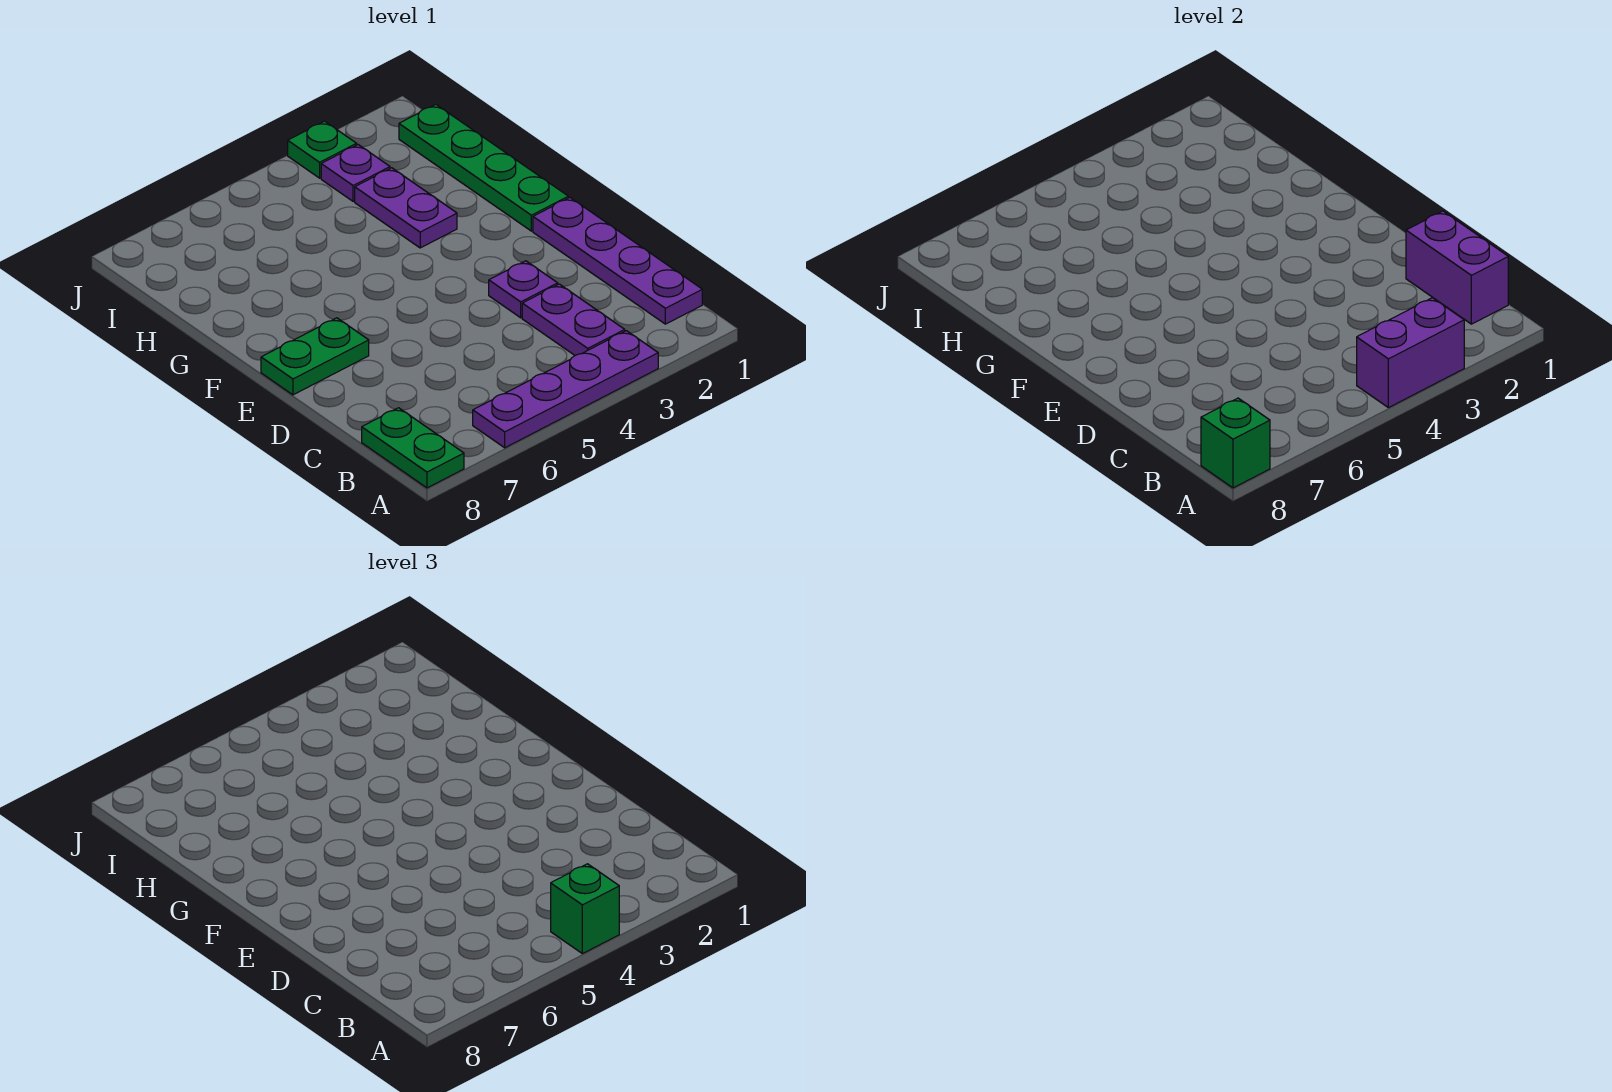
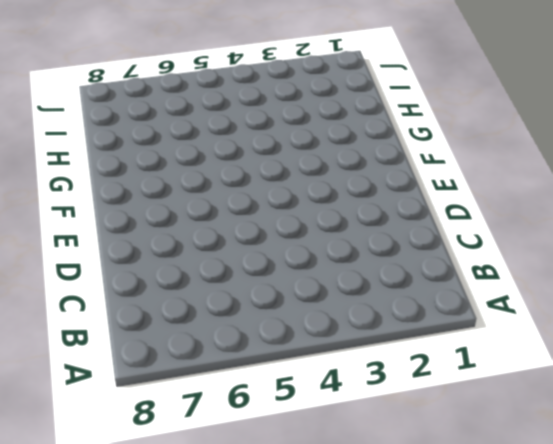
none -> purple 1x4 plate [473,331,658,448]
none -> green 1x2 plate [362,408,464,488]
none -> purple 1x4 plate [533,198,702,324]

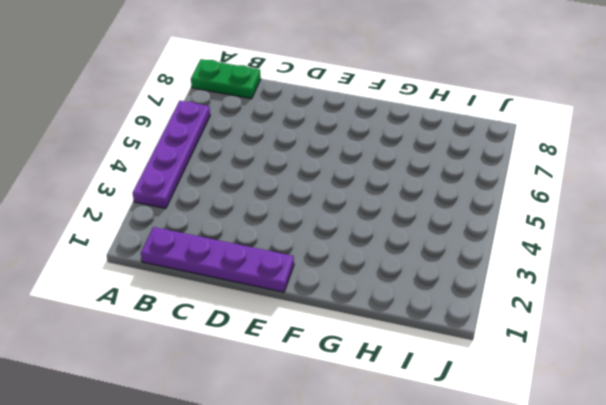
none -> purple 1x2 plate [522,284,625,355]
none -> purple 1x1 plate [489,261,558,318]
none -> green 1x2 plate [261,318,369,395]

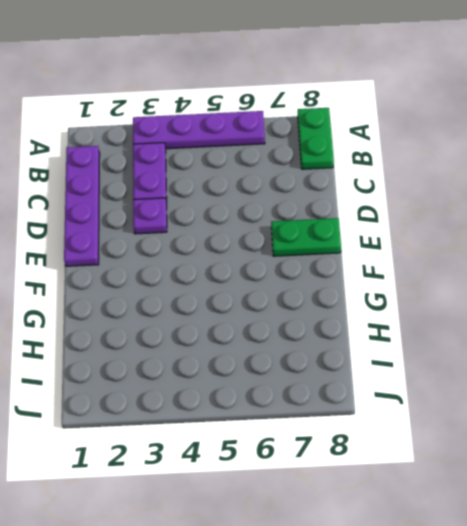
none -> green 1x4 plate [399,104,568,231]
none -> purple 1x2 plate [355,168,457,248]
none -> purple 1x1 plate [321,145,390,201]

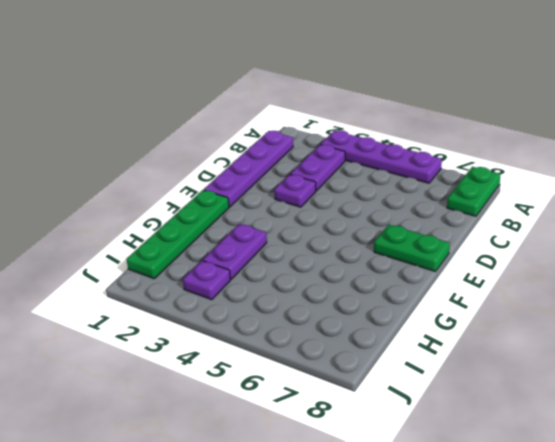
none -> green 1x1 plate [288,121,357,178]
none -> purple 1x2 brick [1357,298,1464,408]
none -> green 1x1 brick [1201,398,1270,488]

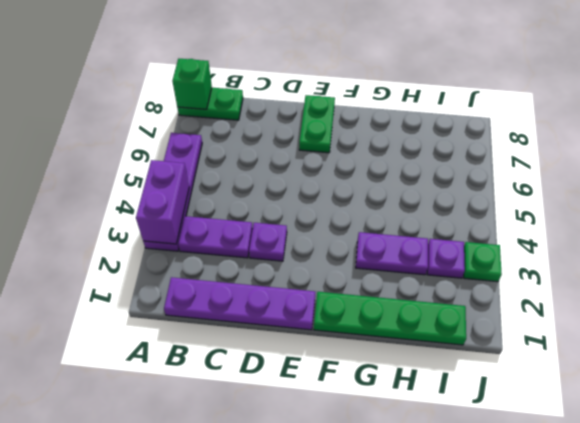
none -> purple 1x2 brick [1406,211,1508,324]
none -> green 1x1 brick [551,864,619,954]

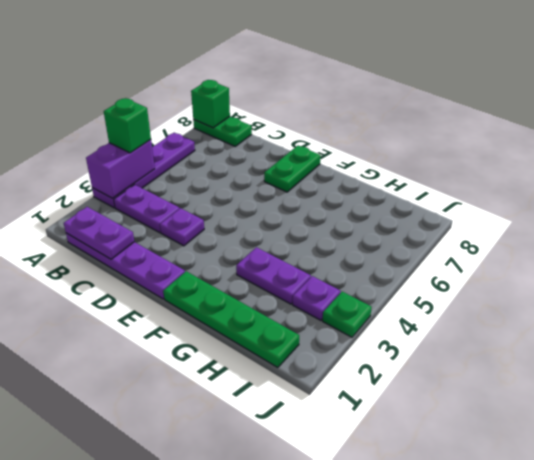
purple 1x2 plate [64,207,134,259] -> purple 1x2 brick [1406,211,1508,324]

